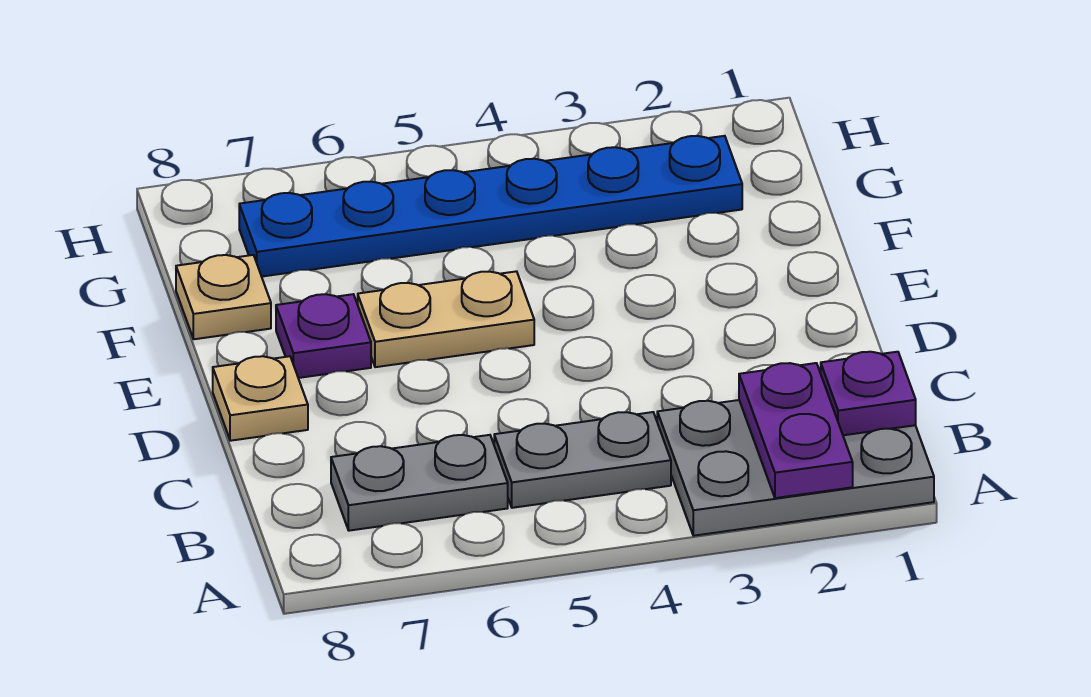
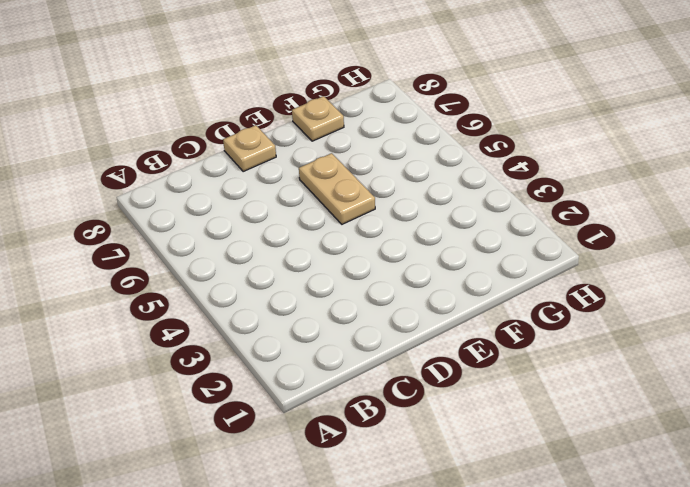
none -> grey 2x3 plate [657,400,934,536]
none -> grey 1x2 plate [494,412,671,508]

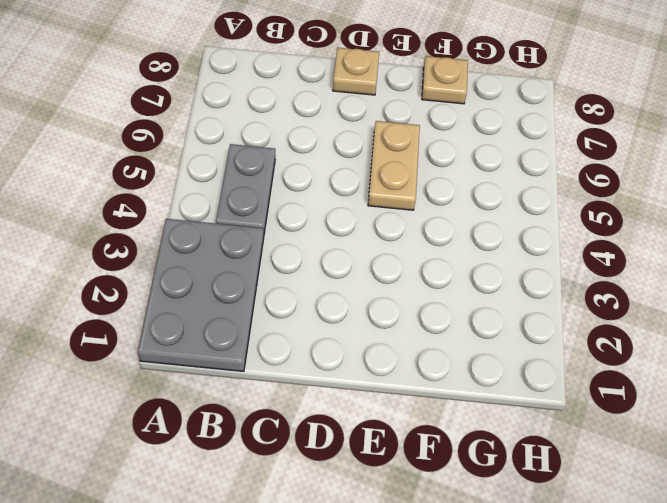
none -> grey 1x2 plate [331,435,508,531]
none -> purple 1x1 plate [276,294,371,378]

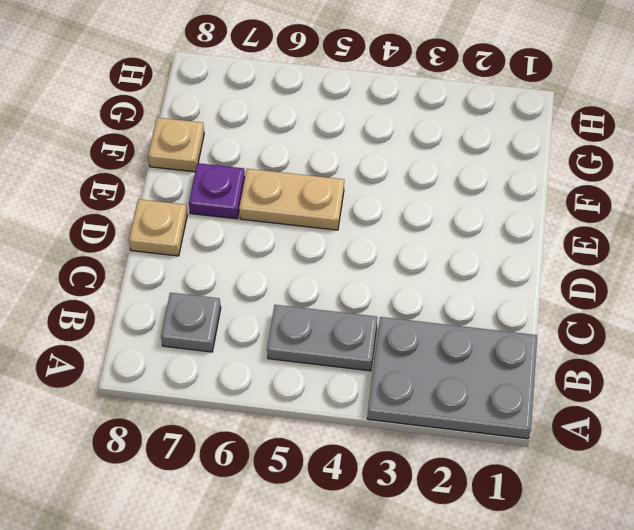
grey 1x1 plate [161,293,221,352] -> grey 1x2 plate [331,435,508,531]
none -> blue 1x6 plate [239,136,742,277]
none -> purple 1x2 plate [739,363,853,498]

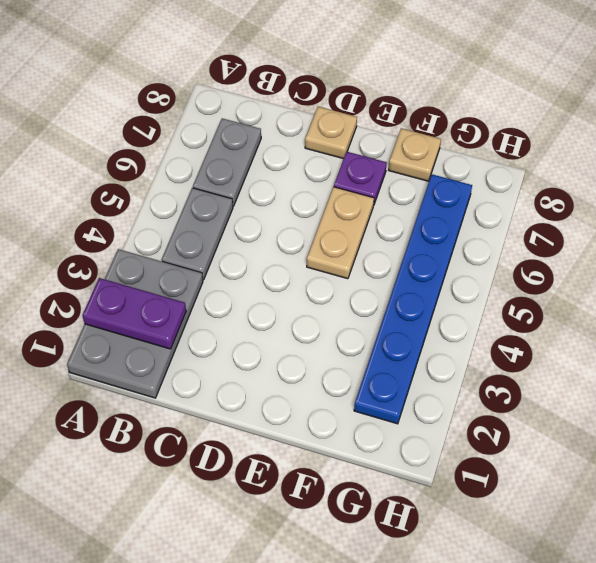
none -> purple 1x1 plate [821,352,916,435]

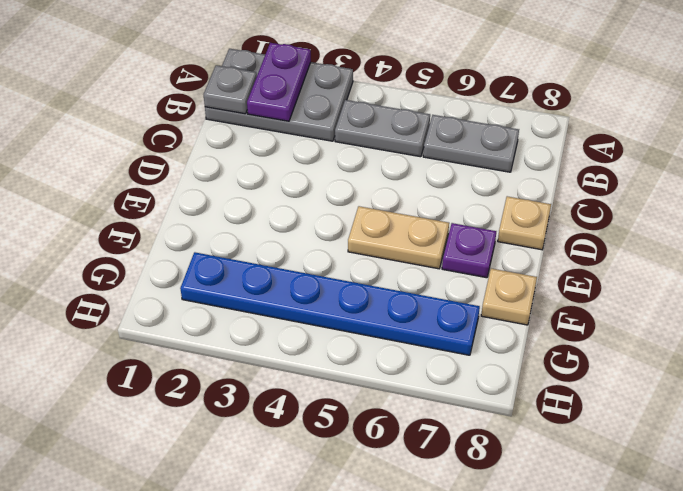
grey 1x1 plate [204,65,257,114] -> purple 1x1 plate [821,352,916,435]

